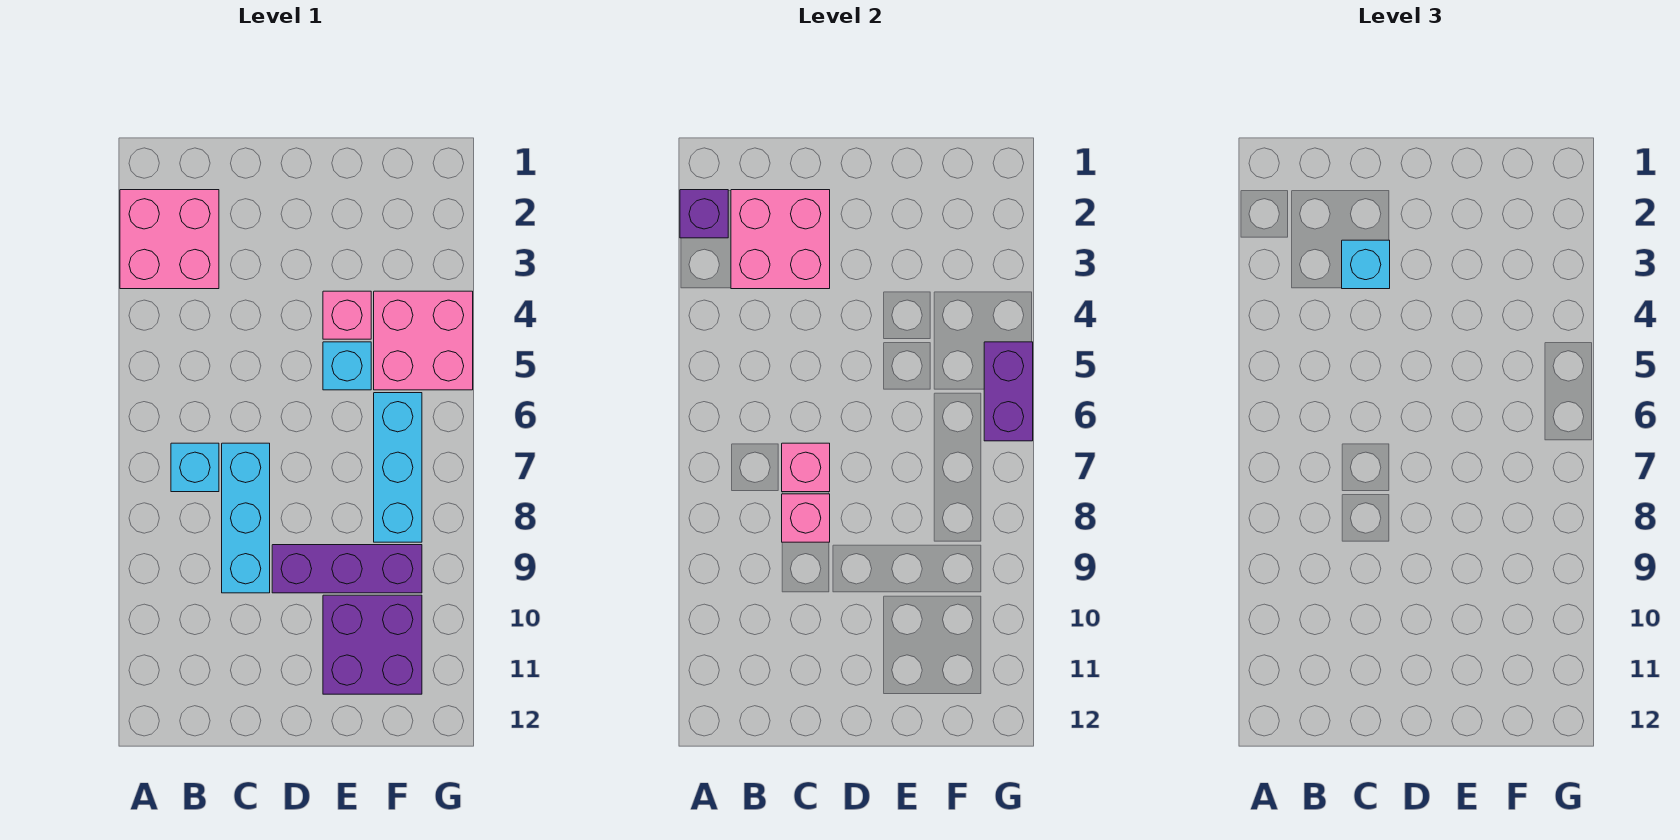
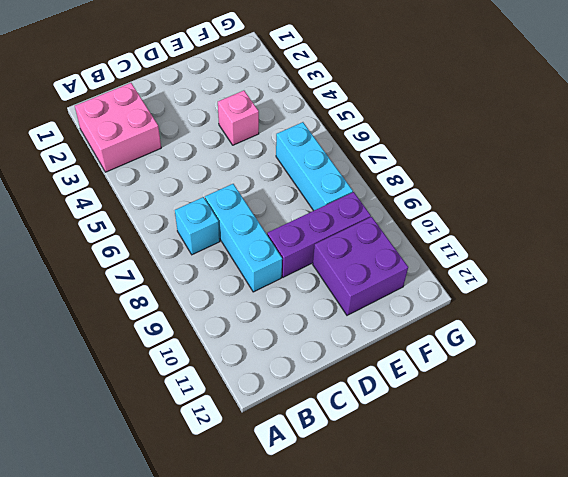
none -> cyan 1x1 brick [323,342,371,390]
none -> pink 2x2 brick [374,291,473,390]
none -> purple 1x1 brick [680,190,728,238]

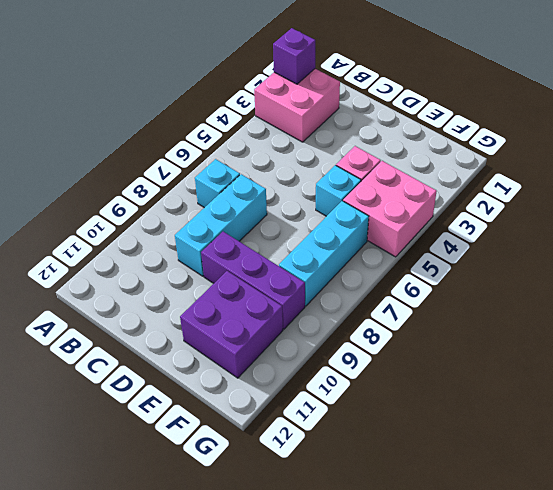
none -> pink 2x2 brick [731,190,830,289]
none -> pink 1x1 brick [782,443,830,492]
none -> pink 1x1 brick [782,494,830,542]

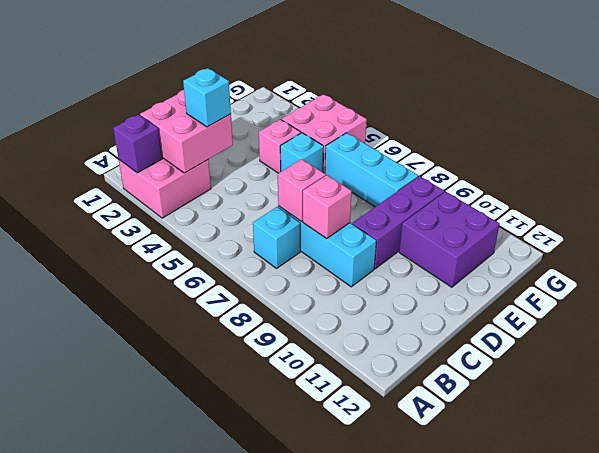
none -> purple 1x2 brick [984,342,1033,441]

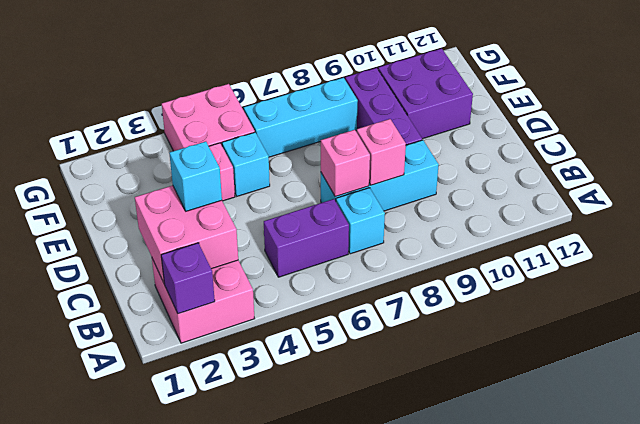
purple 1x2 brick [264,199,349,277] -> purple 1x2 brick moved to [984,342,1033,441]

